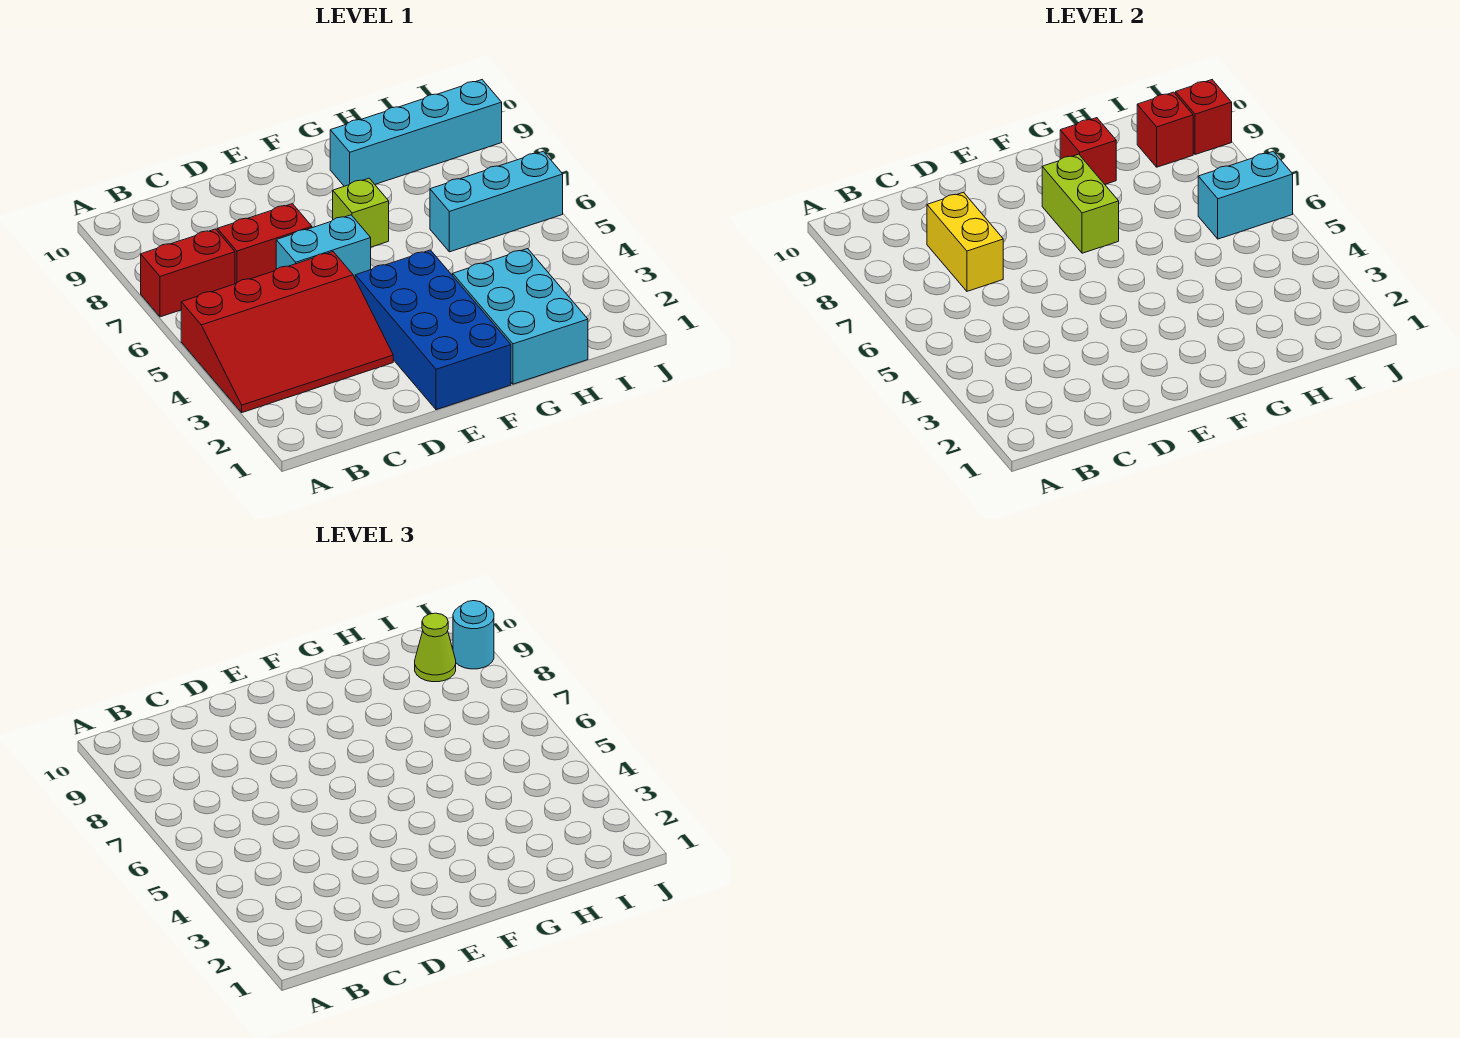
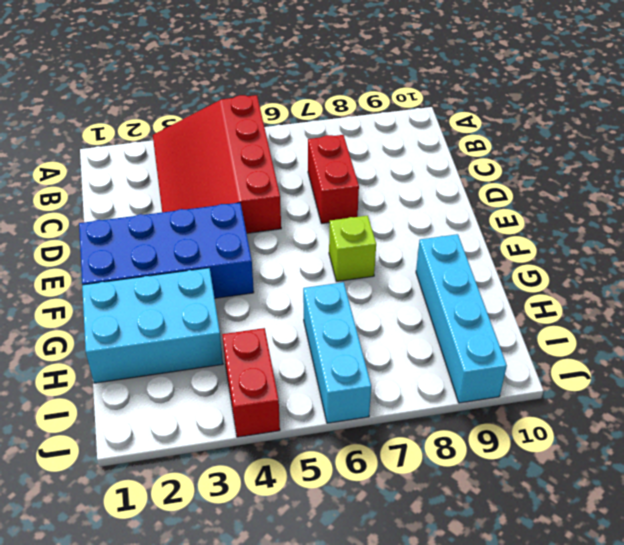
red 1x2 brick [222,328,280,437] -> red 1x2 brick moved to [141,229,235,317]
none -> cyan 1x2 brick [276,215,371,278]
none -> yellow 1x2 brick [927,192,1003,291]
none -> lime 1x2 brick [1042,154,1119,253]

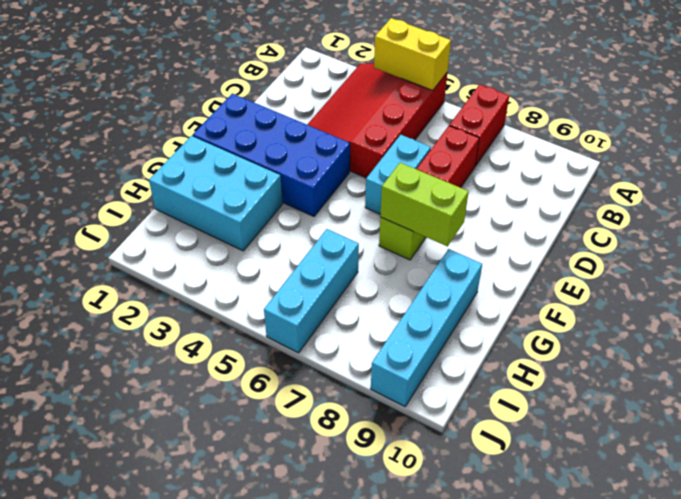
yellow 1x2 brick [374,18,451,90] -> yellow 1x2 brick moved to [927,192,1003,291]
none -> red 1x1 brick [1060,118,1116,184]
none -> cyan 1x2 brick [1198,151,1293,239]
none -> red 1x1 brick [1137,92,1193,167]

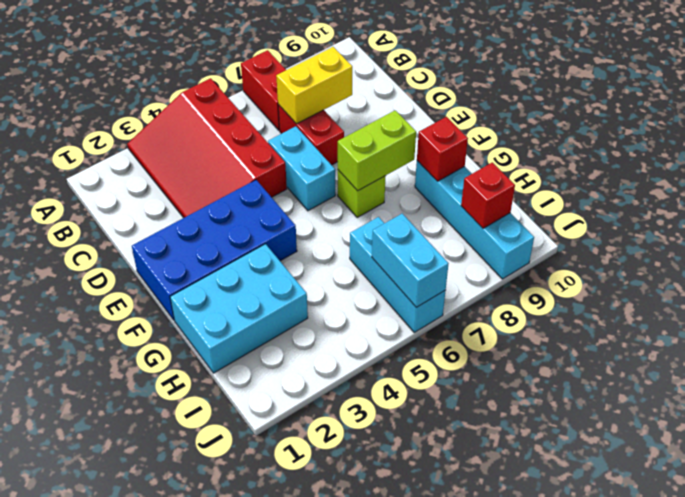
none -> red 1x1 brick [1176,80,1232,155]
none -> lime 1x1 cone [415,613,456,682]
none -> cyan 1x1 round brick [453,601,494,669]

